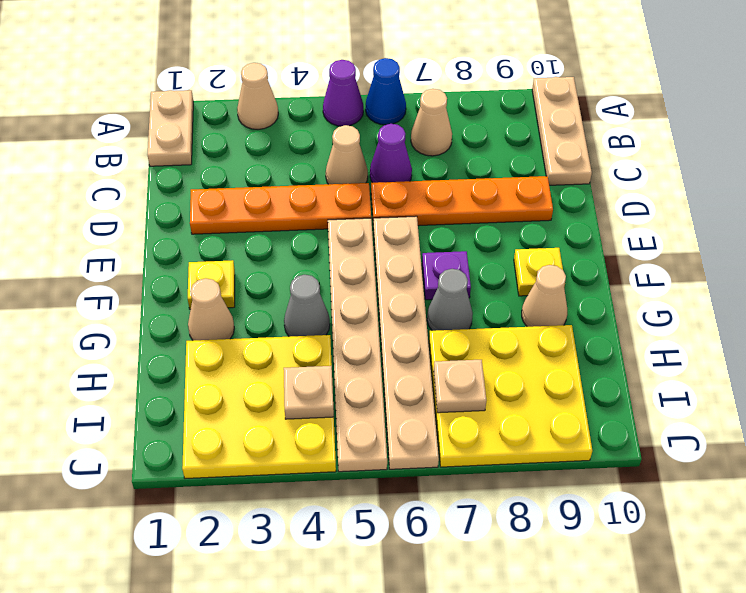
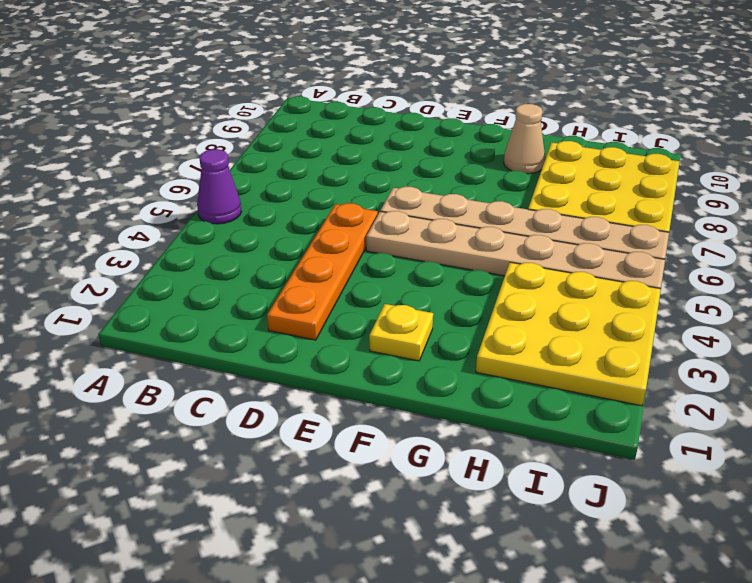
none -> tan 1x2 plate [147,90,193,166]
none -> tan 1x1 cone [237,63,278,129]
none -> blue 1x1 cone [366,58,406,125]

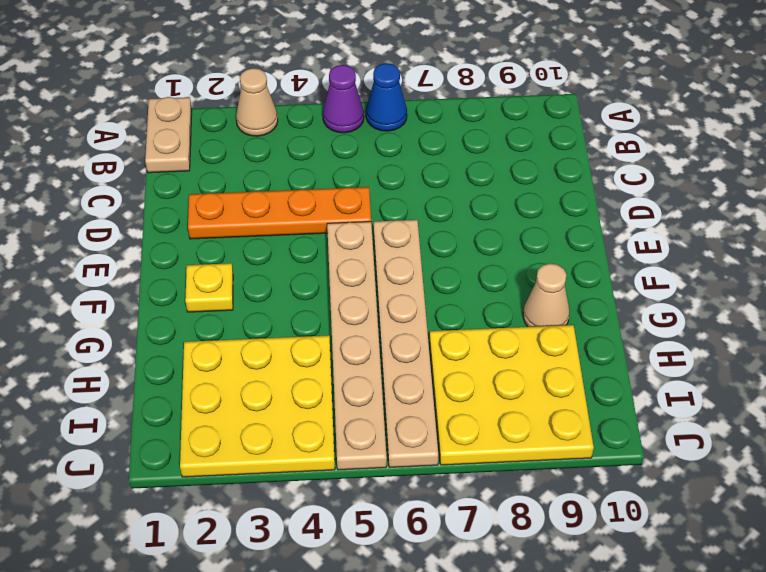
none -> tan 1x3 plate [532,77,592,185]
none -> tan 1x1 cone [411,89,452,156]
none -> tan 1x1 cone [326,125,368,184]

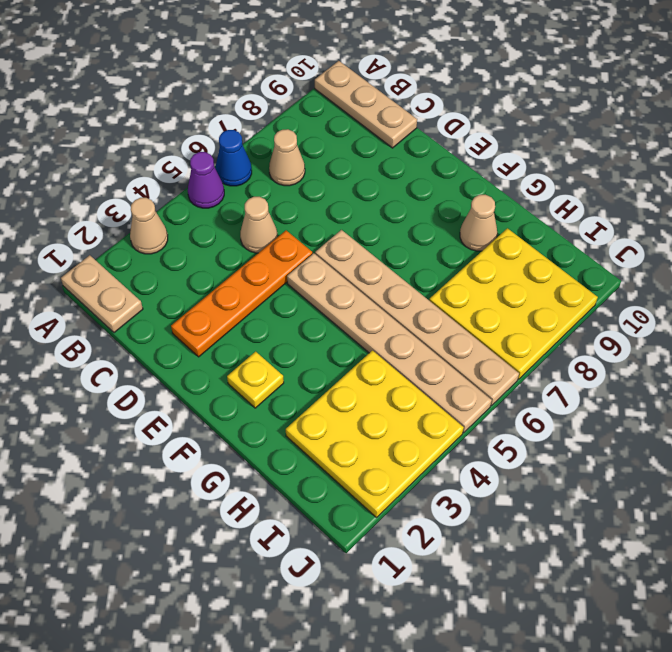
none -> purple 1x1 cone [370,124,412,183]
none -> orange 1x4 plate [371,176,553,226]
none -> purple 1x1 plate [422,251,471,300]

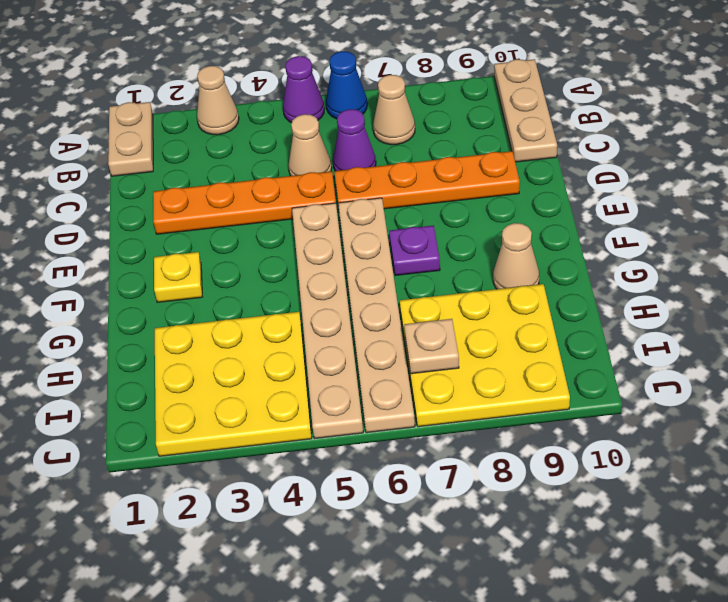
none -> yellow 1x1 plate [514,248,565,296]
none -> tan 1x1 cone [188,278,234,340]
none -> grey 1x1 cone [284,275,330,337]

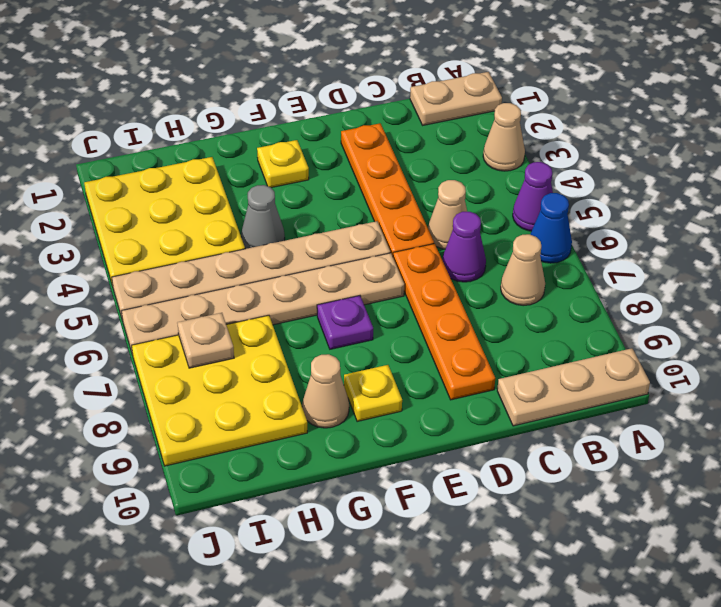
none -> tan 1x1 cone [188,278,234,340]
none -> grey 1x1 cone [427,269,473,331]
none -> tan 1x1 plate [284,366,334,419]

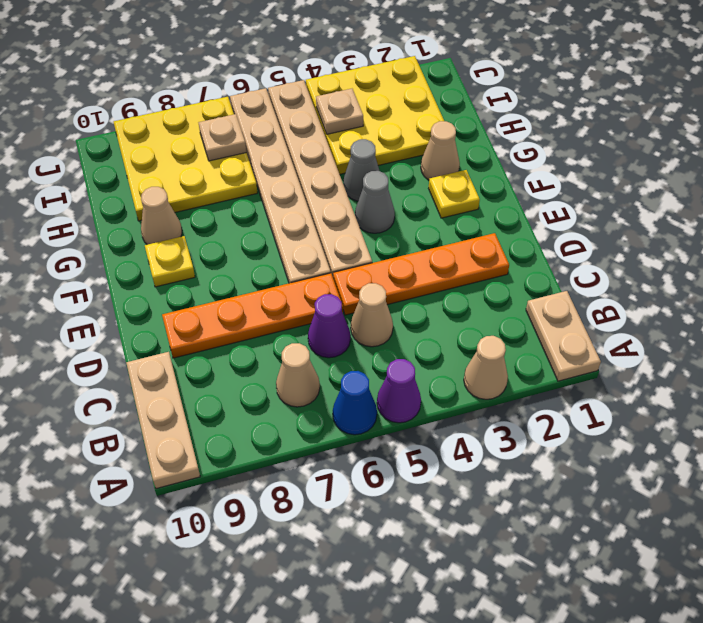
grey 1x1 cone [355,171,395,233] -> grey 1x1 cone moved to [427,269,473,331]
none -> purple 1x1 plate [422,251,471,300]

